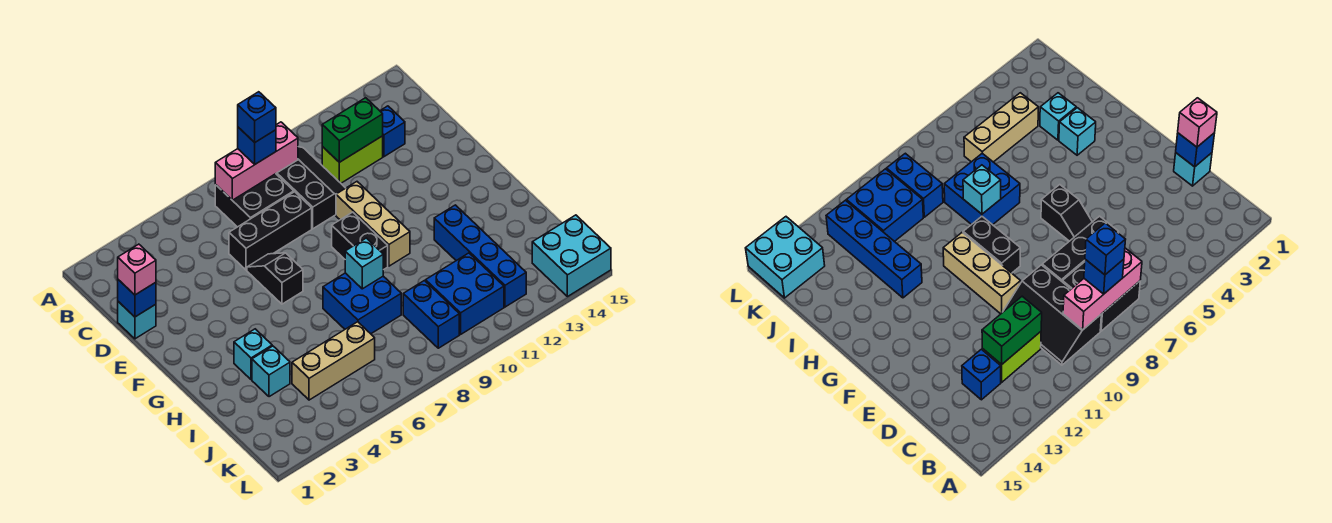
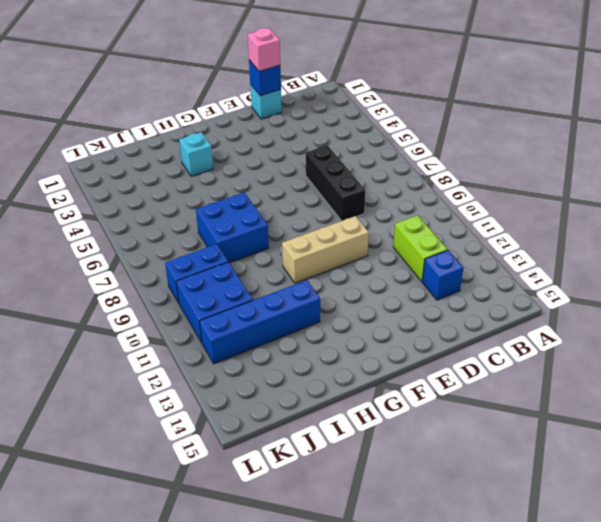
none -> black 2x2 brick [215,174,294,227]
none -> black 2x3 slope [276,147,345,229]
none -> black 1x2 slope [247,253,303,304]

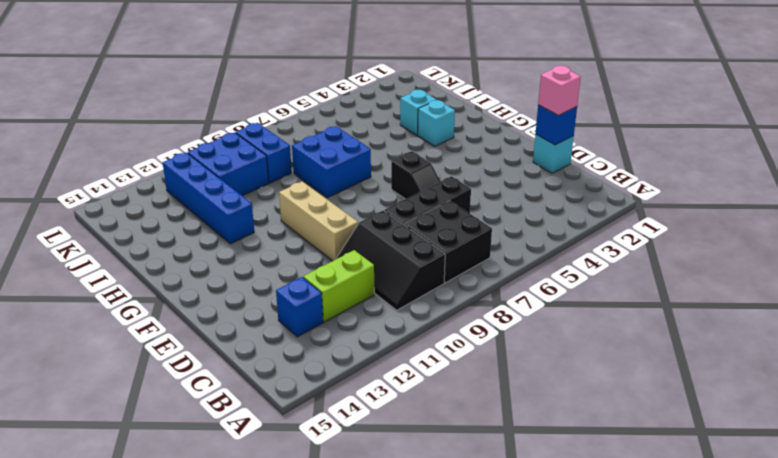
none -> black 1x2 brick [332,212,388,270]
none -> tan 1x3 brick [292,322,375,400]
none -> cyan 2x2 brick [532,215,611,297]

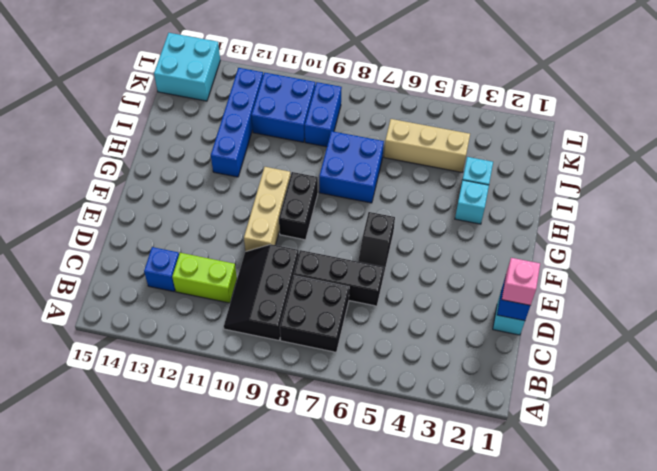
none -> pink 1x3 brick [215,122,298,200]
none -> green 1x2 brick [322,98,383,162]
none -> cyan 1x1 brick [345,238,383,289]

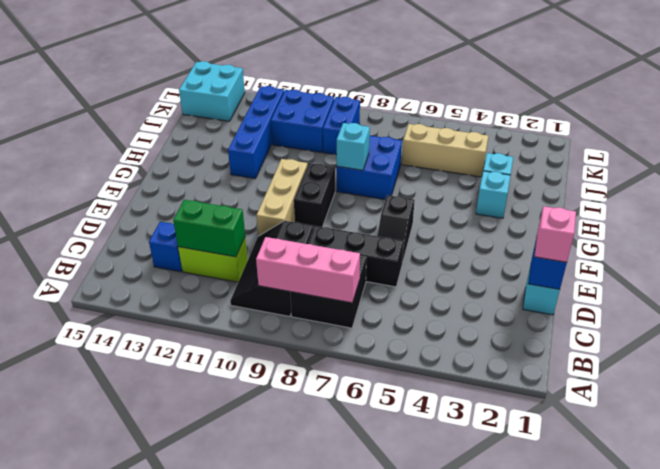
none -> blue 1x1 brick [238,127,276,164]
none -> blue 1x1 brick [238,92,276,142]

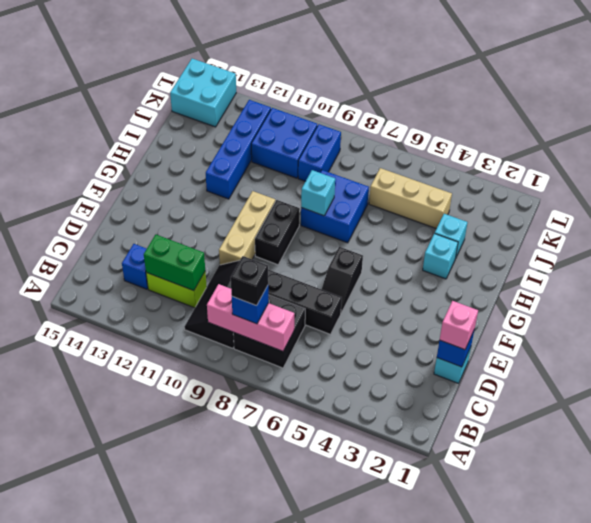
black 1x1 brick [231,256,268,306] -> blue 1x1 brick [238,92,276,142]

